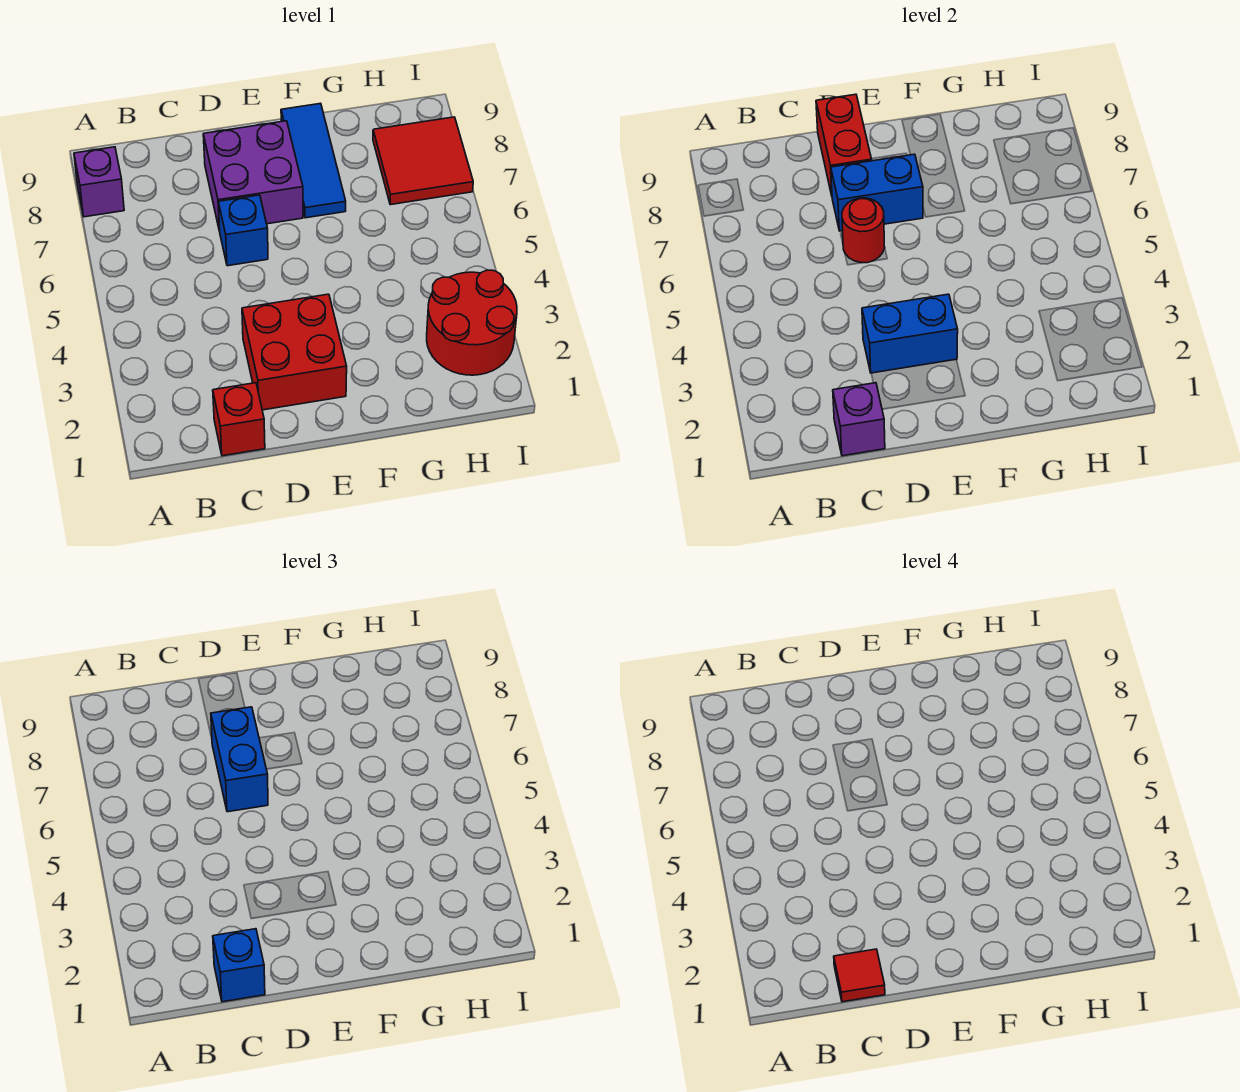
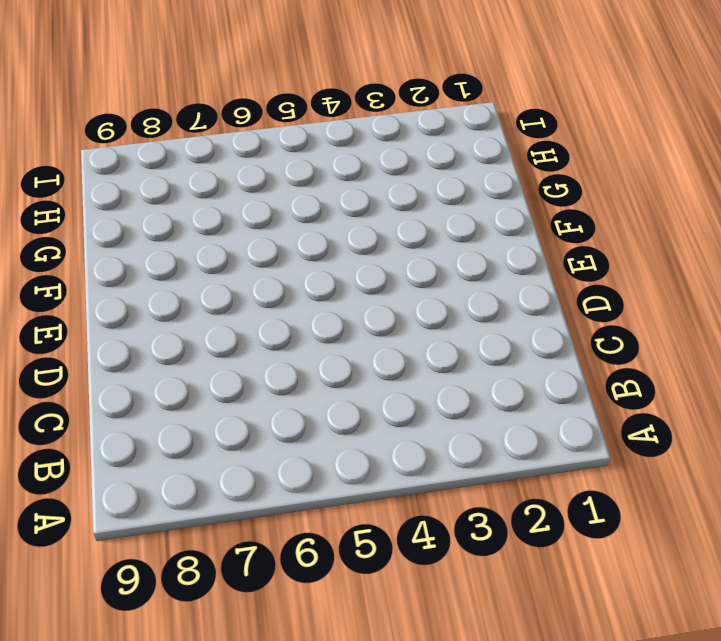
none -> purple 1x1 brick [74,147,124,217]
none -> red 1x1 brick [213,383,265,456]
none -> red 2x2 brick [242,294,347,410]

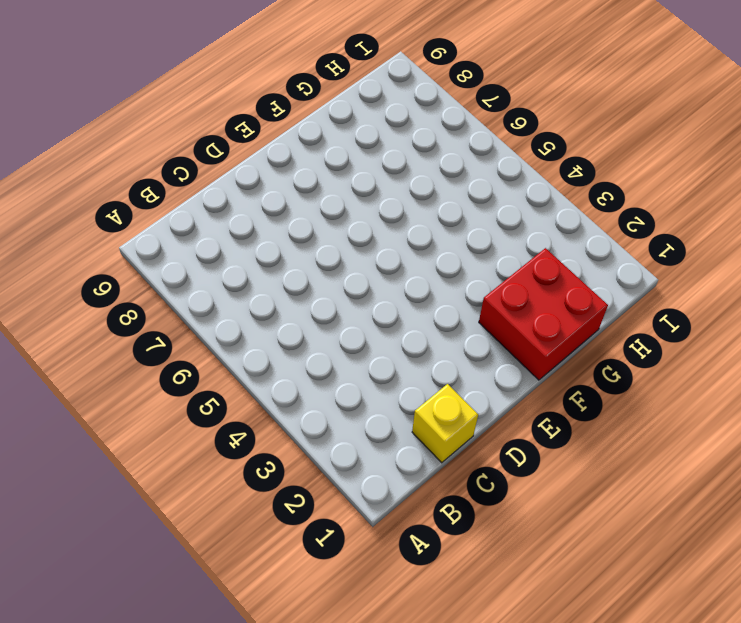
yellow 1x1 brick [412,384,478,463] -> red 1x1 brick [213,383,265,456]
red 2x2 brick [479,248,608,380] -> red 2x2 brick moved to [242,294,347,410]
none -> purple 1x1 brick [74,147,124,217]
none -> blue 1x1 brick [218,195,268,266]
none -> purple 2x2 brick [203,121,303,231]

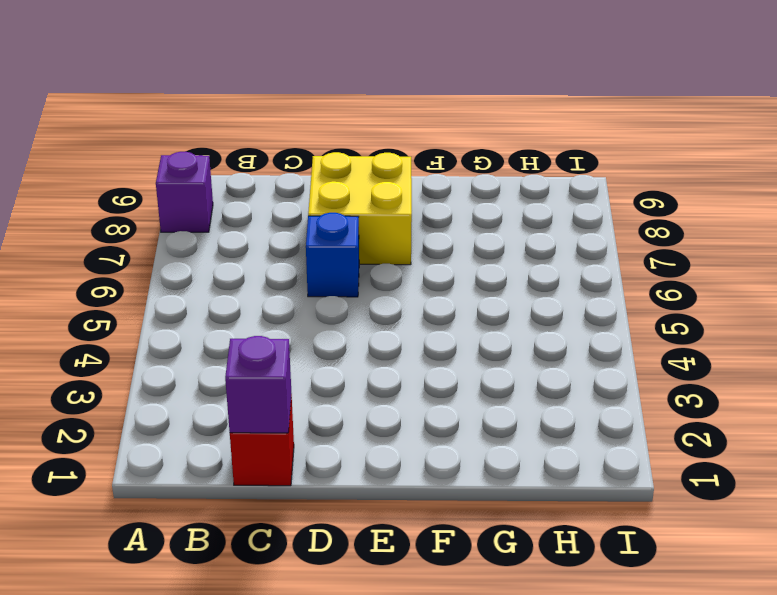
yellow 2x2 brick [308,152,412,265] -> purple 2x2 brick [203,121,303,231]
none -> red 2x2 brick [242,294,347,410]
none -> blue 1x3 tile [281,103,346,218]
none -> red 2x2 round brick [427,270,517,375]

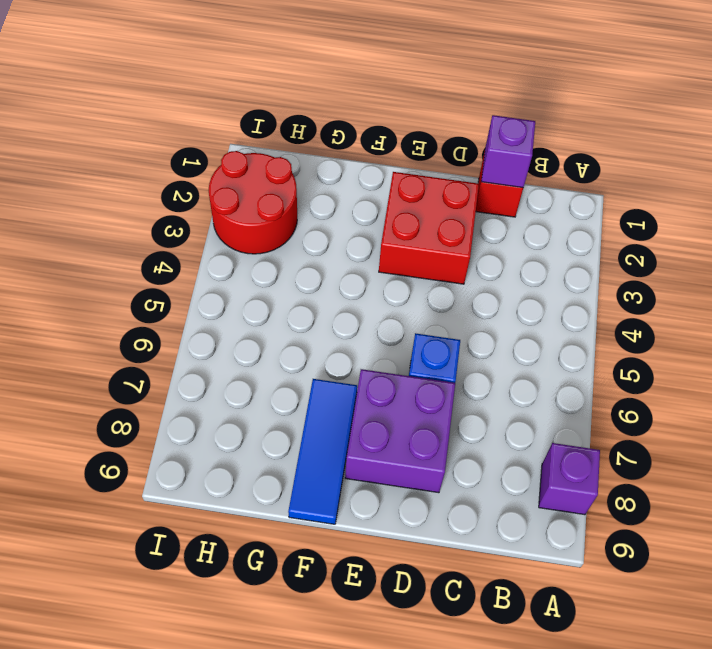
none -> red 2x2 tile [373,117,473,205]
none -> blue 1x2 brick [862,294,958,373]
none -> red 1x1 round brick [842,198,885,263]

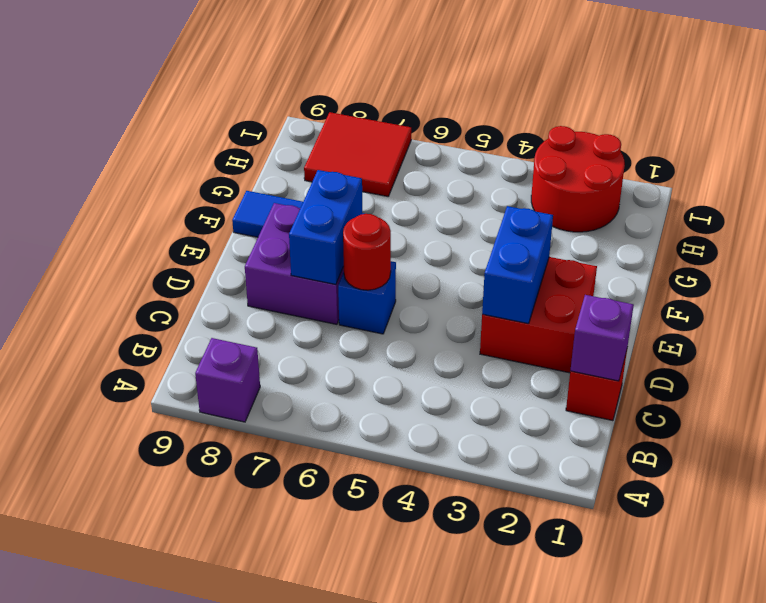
none -> red 1x2 brick [816,94,872,195]
none -> blue 1x1 brick [213,929,265,1002]
none -> blue 1x2 brick [211,707,268,812]

